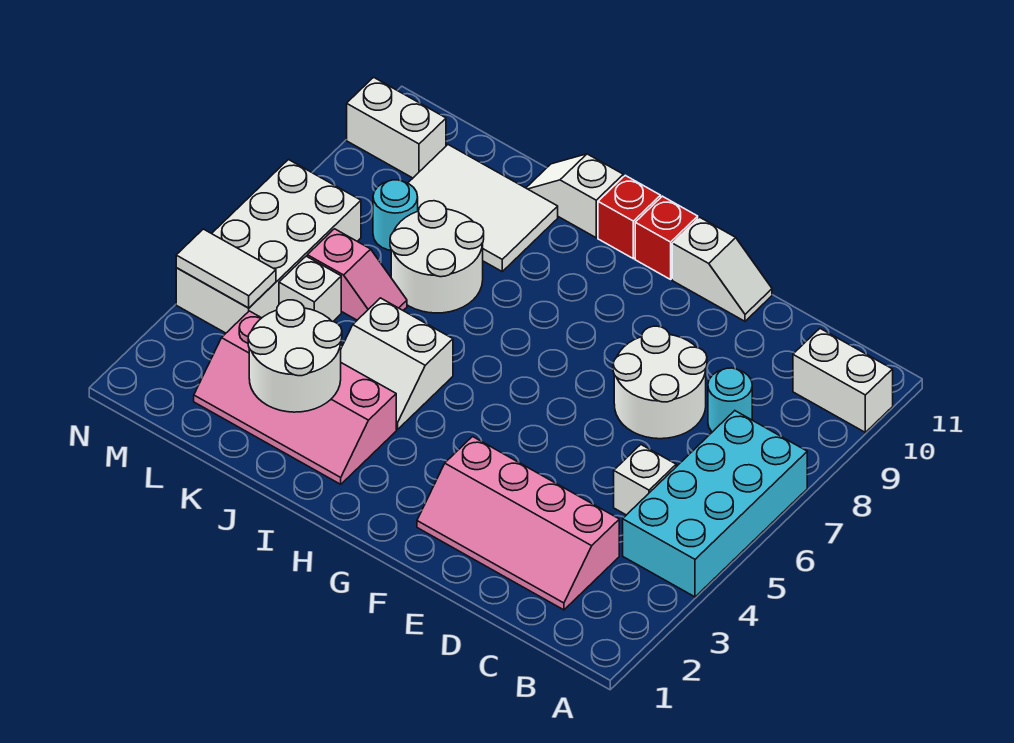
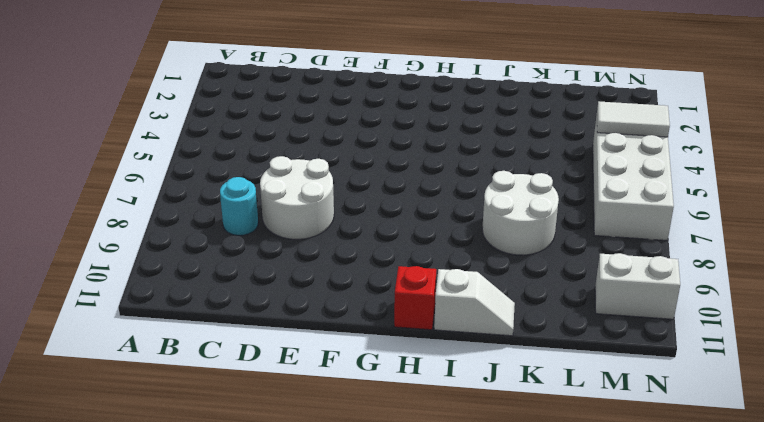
none -> cyan 2x4 brick [623,411,807,597]
none -> white 1x2 brick [793,329,893,432]
none -> pink 2x4 slope [417,437,619,610]

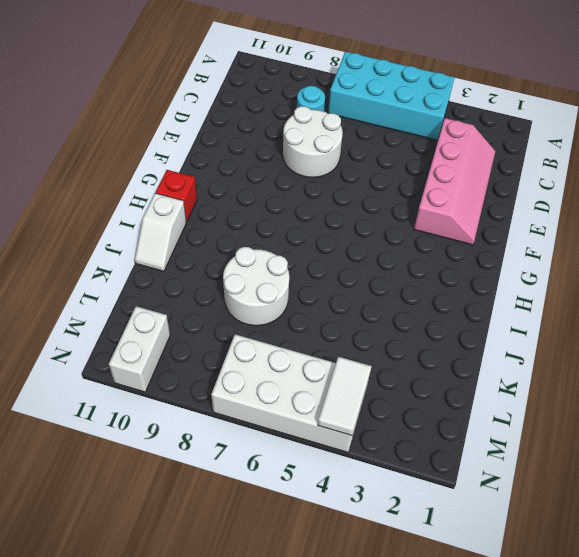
none -> white 1x2 brick [793,329,893,432]
none -> white 1x1 brick [614,445,676,515]
none -> white 1x2 slope [672,217,772,321]

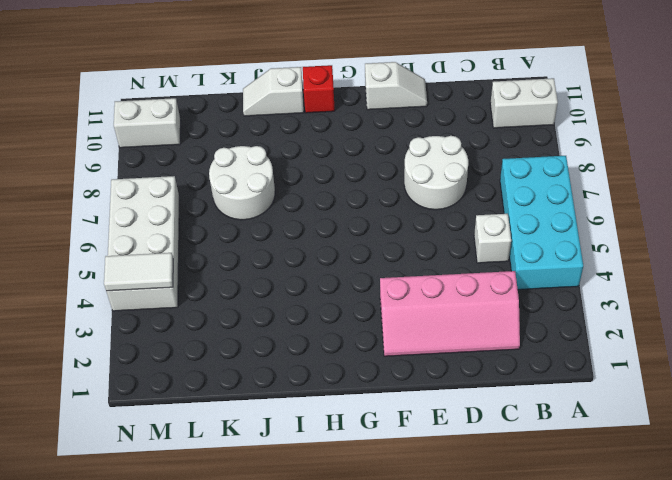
none -> cyan 1x1 round brick [708,368,752,432]
none -> red 1x1 brick [635,196,698,279]
none -> pink 2x4 slope [194,311,396,484]

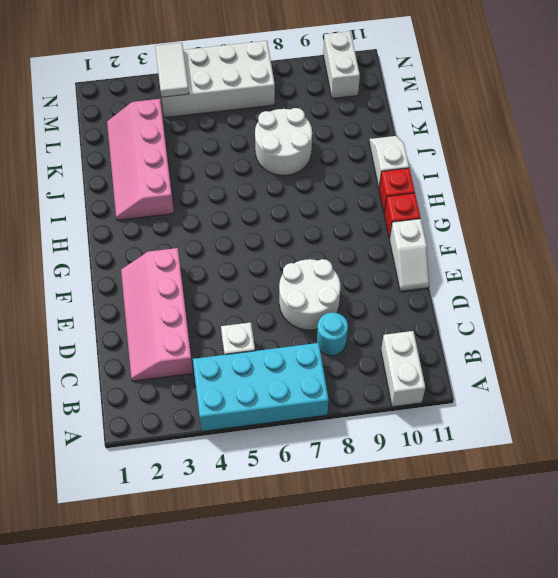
none -> white 2x2 slope [341,298,453,430]
none -> white 2x3 tile [408,145,558,271]
none -> pink 1x2 slope [307,229,407,320]

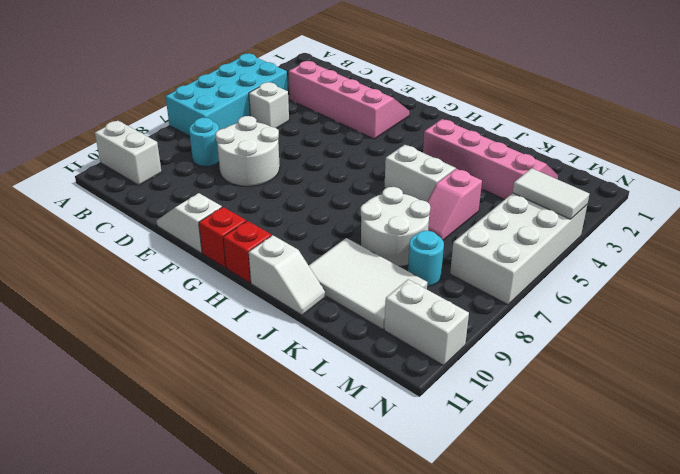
pink 1x2 slope [427,169,482,240] -> pink 1x2 slope turned to [307,229,407,320]
none -> white 1x1 brick [279,256,341,321]
none -> white 2x2 round brick [248,300,342,412]

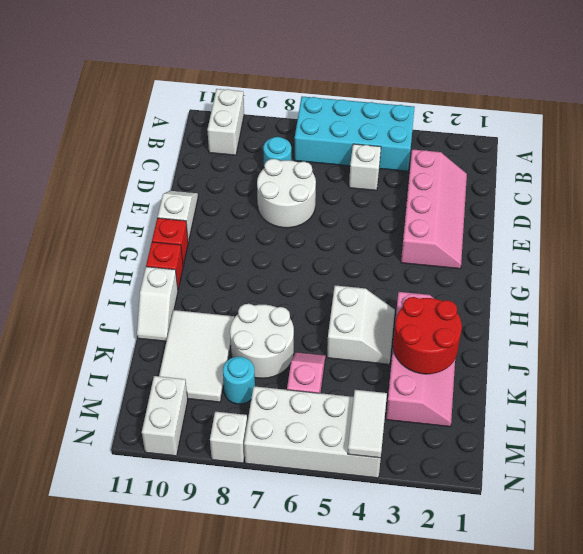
red 2x2 round brick [393,297,462,374] -> white 2x2 round brick [248,300,342,412]
white 1x1 brick [210,412,247,463] -> white 1x1 brick moved to [279,256,341,321]

